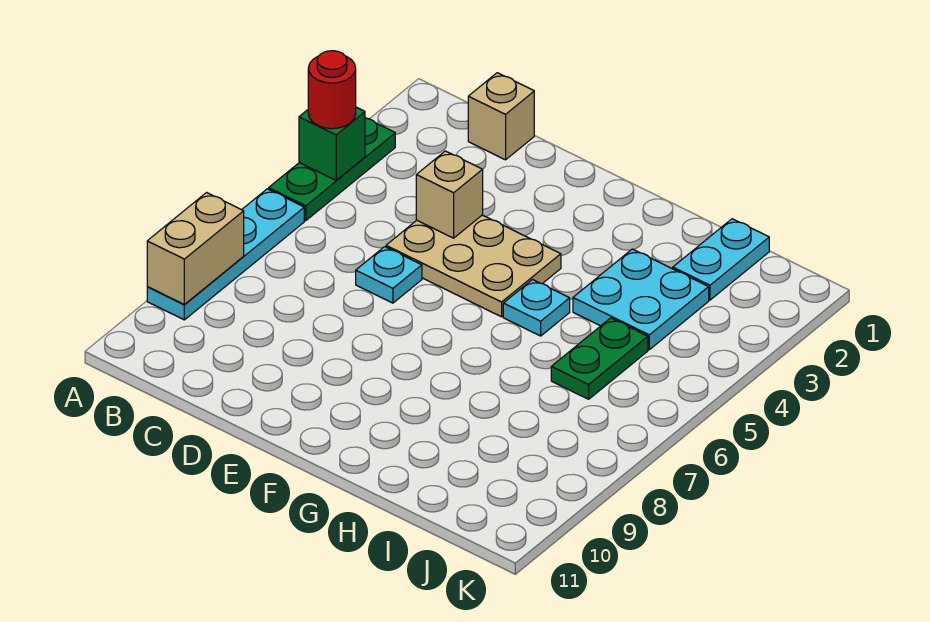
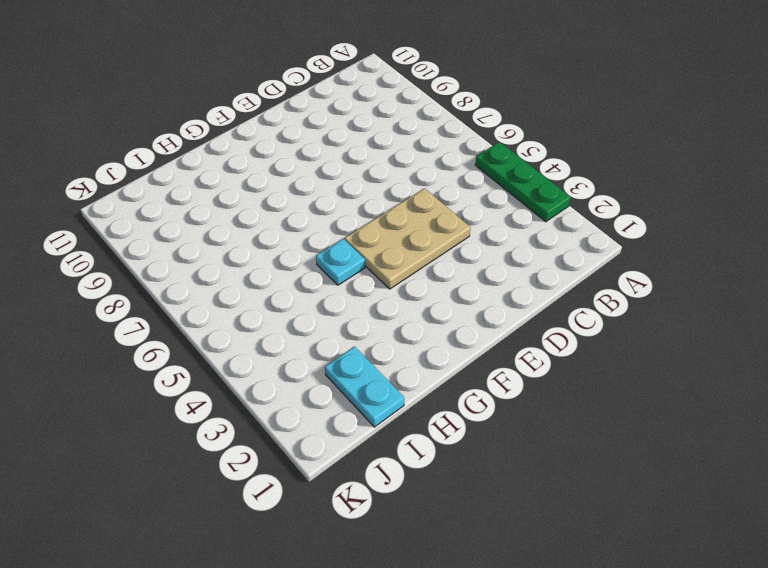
none -> cyan 1x4 plate [147,189,304,320]
none -> tan 1x1 brick [468,73,534,160]
none -> cyan 1x1 plate [356,247,422,303]

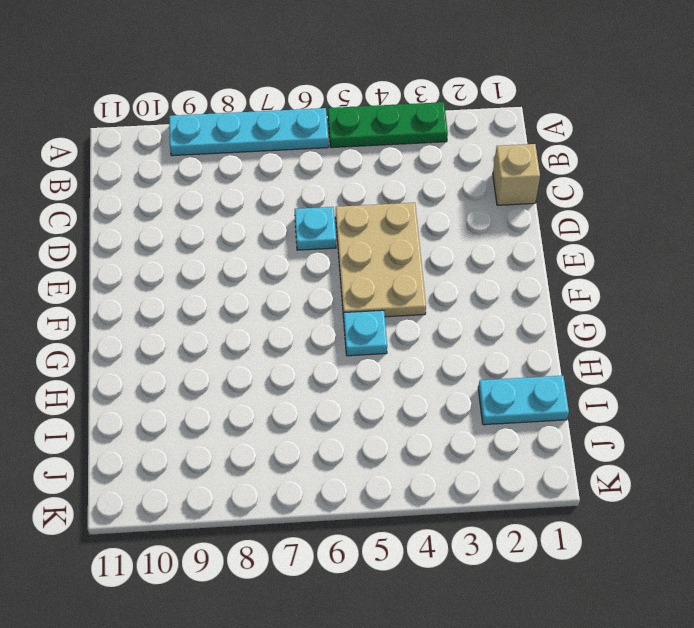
none -> cyan 2x2 plate [573,249,709,350]
none -> green 1x2 plate [551,318,648,399]
none -> green 1x1 brick [299,107,365,180]

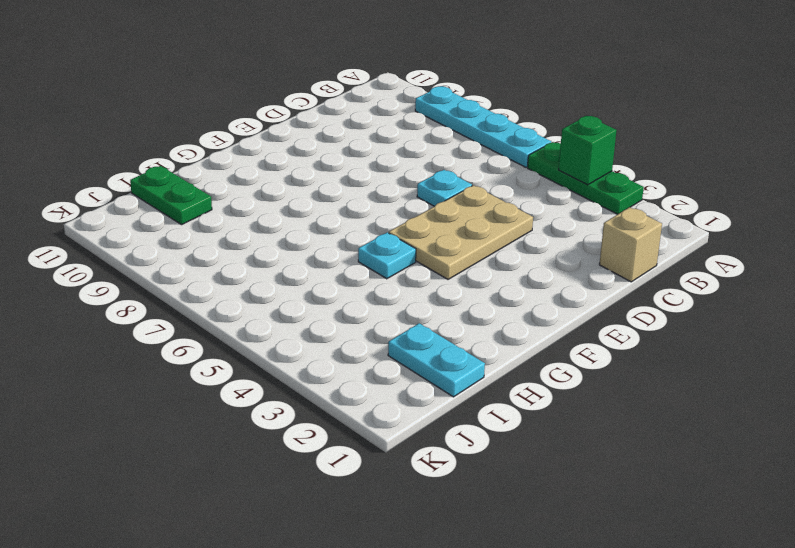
green 1x2 plate [130,166,212,225] -> green 1x2 plate moved to [551,318,648,399]
none -> cyan 2x2 plate [573,249,709,350]
none -> tan 1x2 brick [147,193,244,304]
none -> tan 1x1 brick [416,151,483,238]

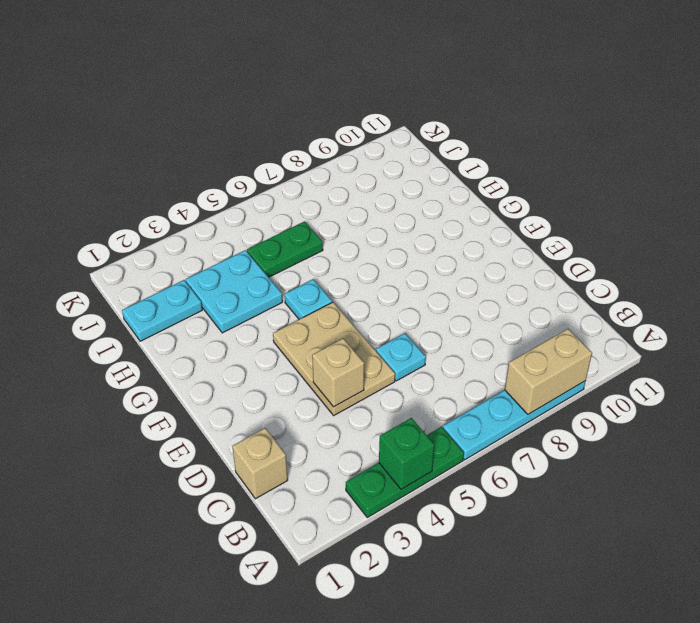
none -> red 1x1 round brick [308,51,356,129]

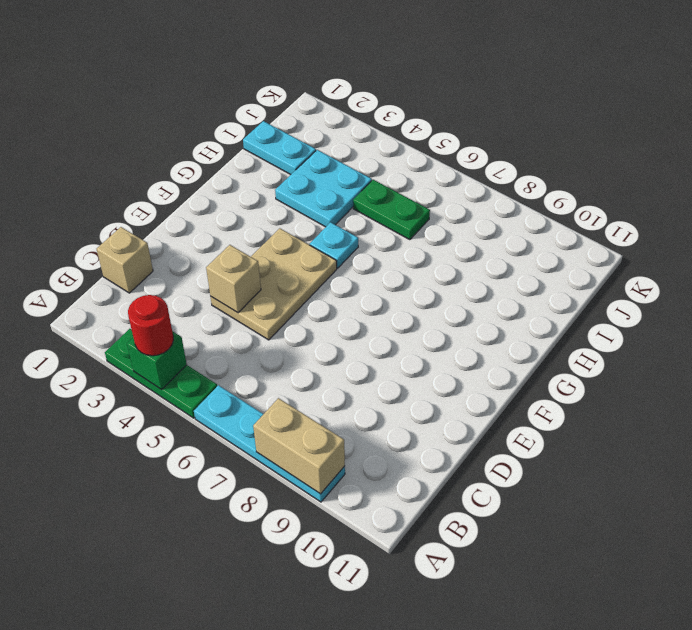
none -> cyan 1x1 plate [356,247,422,303]

